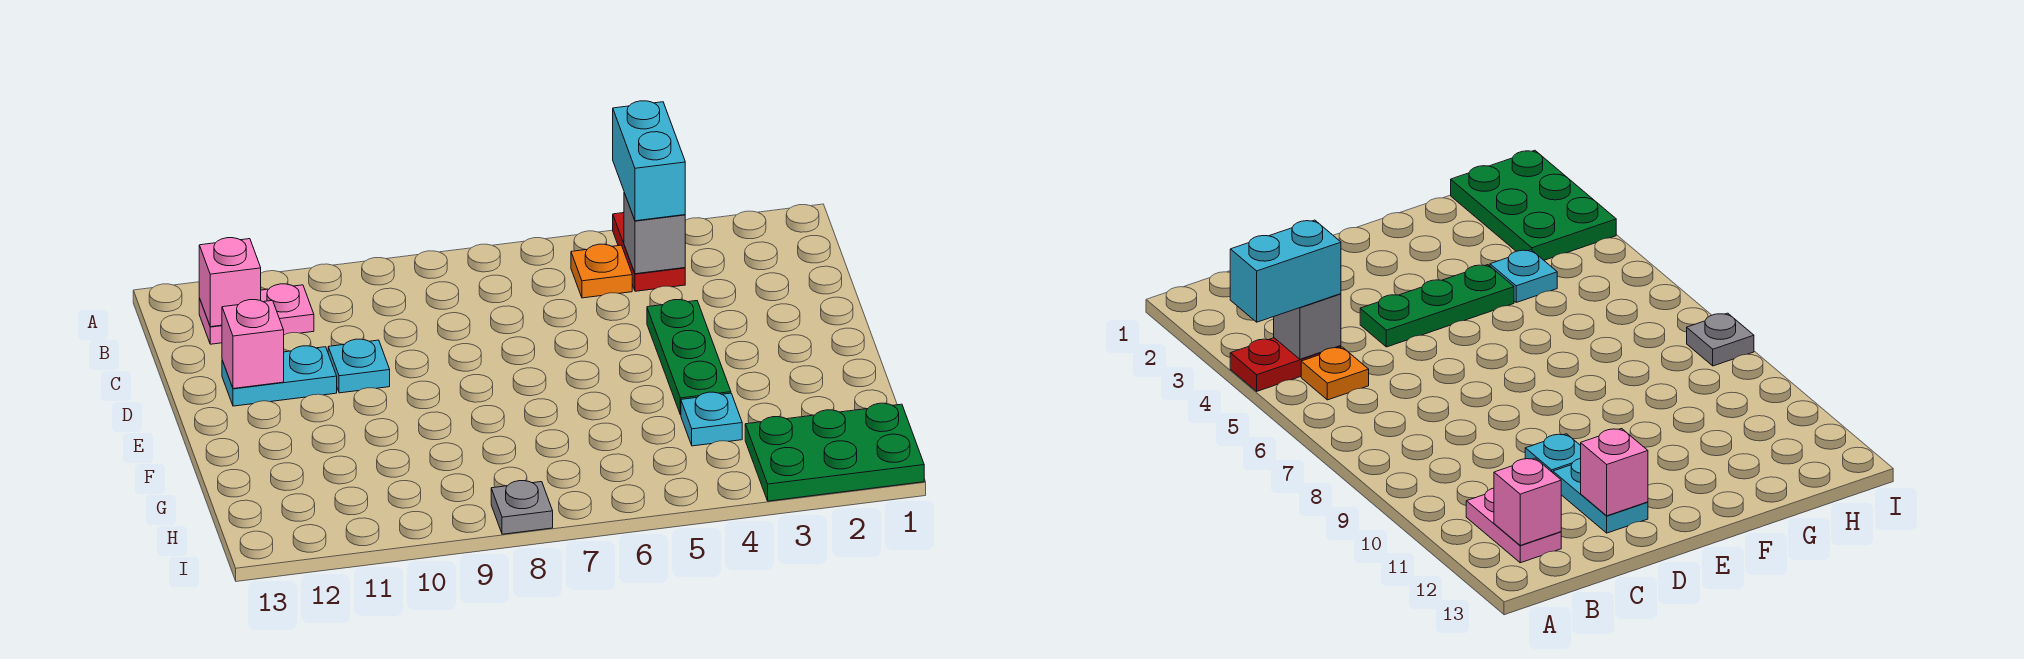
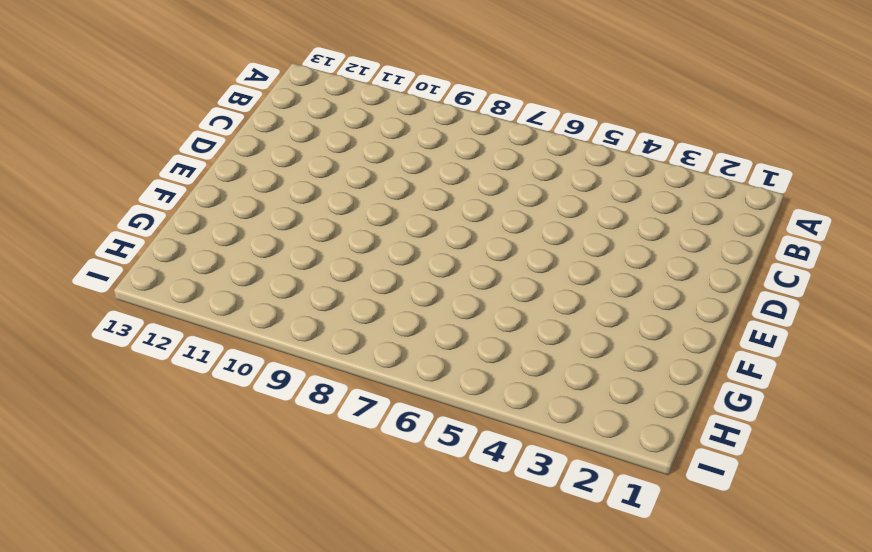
none -> red 1x2 plate [613,213,685,291]
none -> orange 1x1 plate [571,244,632,298]
none -> pink 1x2 plate [199,284,314,344]

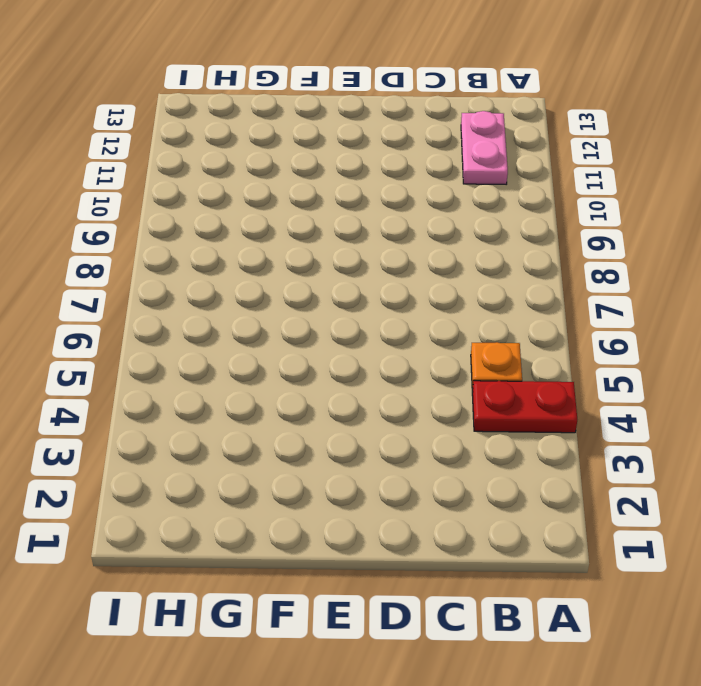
none -> green 1x3 plate [647,300,731,415]
none -> cyan 1x1 plate [328,339,390,393]
none -> cyan 1x2 plate [222,346,337,406]

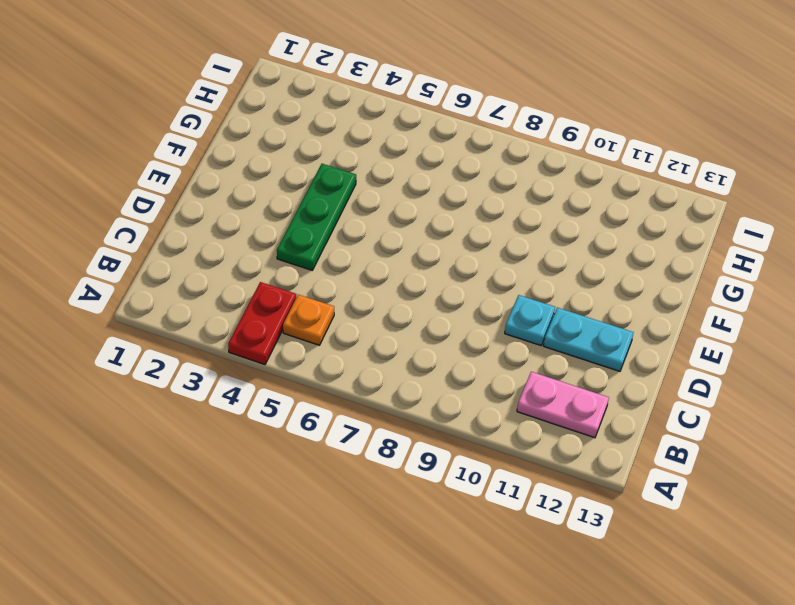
none -> cyan 1x1 plate [681,392,742,446]
none -> green 2x3 plate [745,403,924,501]
none -> grey 1x1 plate [491,481,553,534]

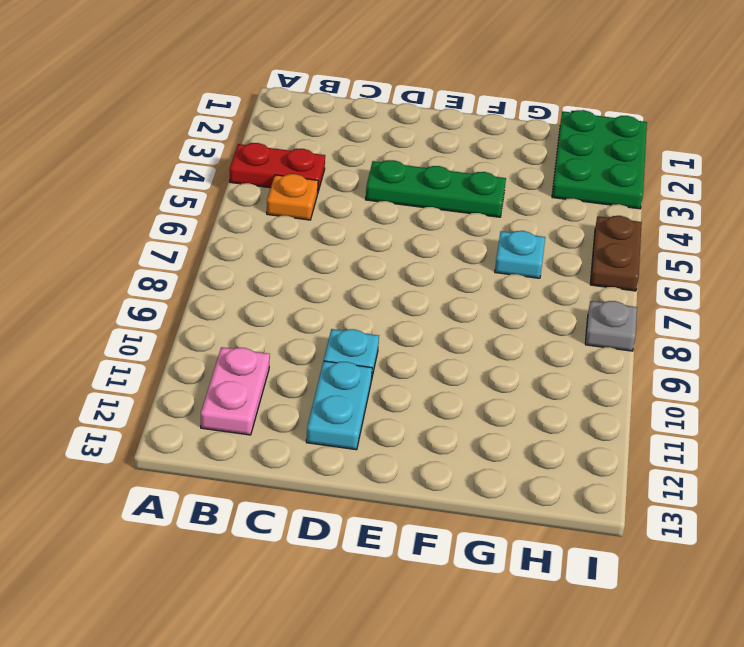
cyan 1x1 plate [495,231,545,278] -> cyan 1x1 plate moved to [681,392,742,446]
brown 1x2 plate [590,216,642,291] -> none
none -> grey 1x1 brick [624,193,685,274]
none -> pink 1x1 brick [199,238,261,327]
none -> pink 1x1 brick [222,300,284,389]

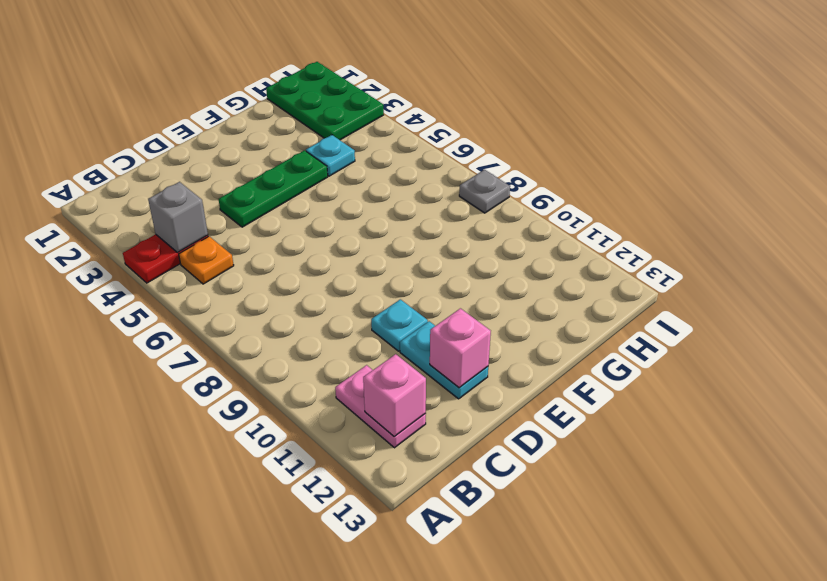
none -> cyan 1x2 brick [613,101,685,221]

